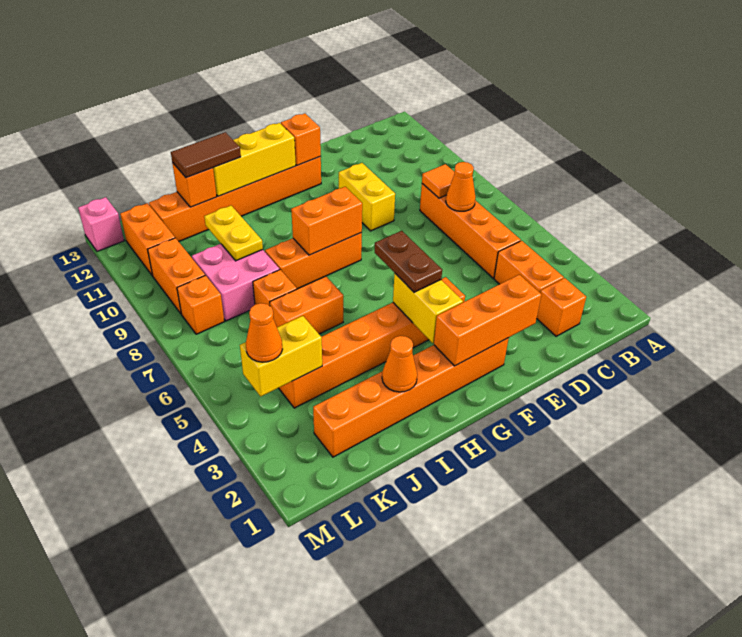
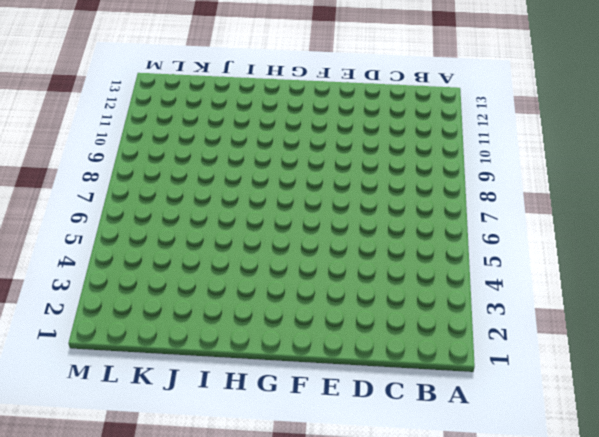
none -> orange 1x1 brick [537,278,586,336]
none -> orange 1x2 brick [494,241,564,293]
none -> orange 1x4 brick [420,184,521,278]

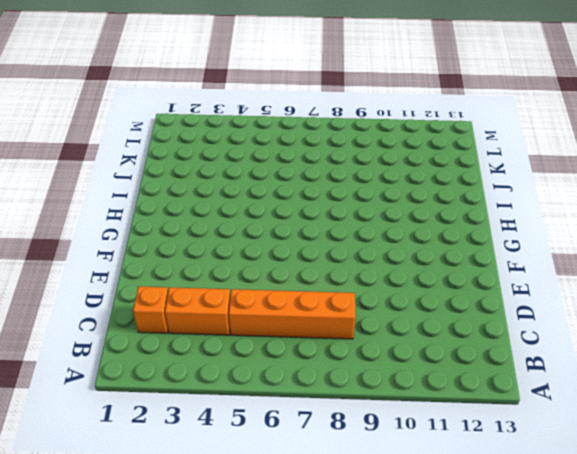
none -> yellow 1x2 brick [339,163,395,231]
none -> orange 1x6 brick [313,338,509,457]
none -> orange 1x6 brick [279,277,465,408]

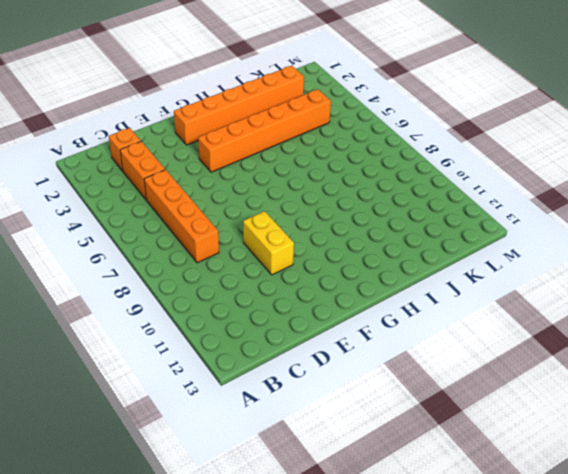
none -> orange 1x6 brick [149,157,321,242]
none -> orange 1x3 brick [265,233,362,289]
none -> orange 1x2 brick [270,276,343,334]

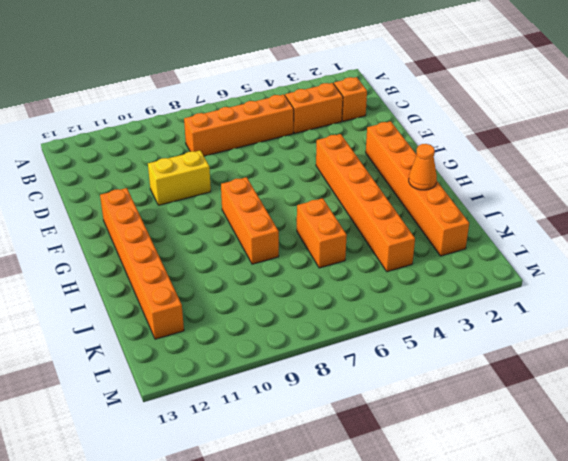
none -> orange 1x1 brick [253,270,297,306]
none -> pink 2x2 brick [192,244,280,321]
none -> orange 1x1 brick [177,276,224,334]

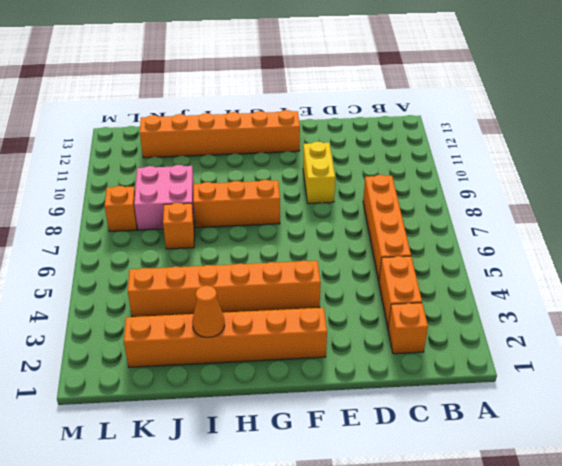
none -> orange 1x2 brick [270,276,343,334]
none -> orange 1x2 brick [148,238,205,314]
none -> orange 1x2 brick [120,203,175,276]

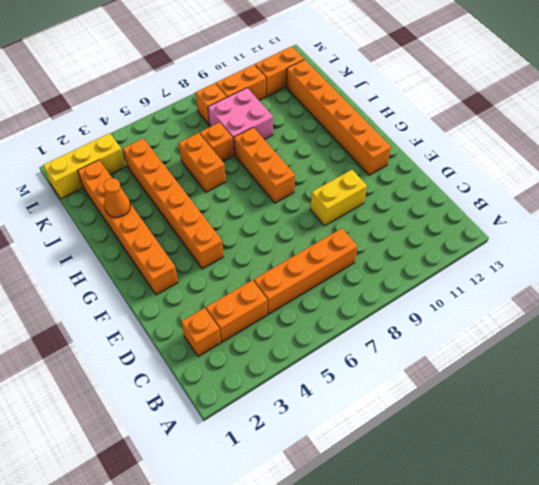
yellow 1x3 brick [43,133,126,199] -> yellow 1x3 brick turned to [213,123,296,196]
none -> pink 1x1 brick [78,197,124,251]
none -> orange 1x1 cone [446,162,476,211]
none -> orange 1x1 tile [422,164,454,198]

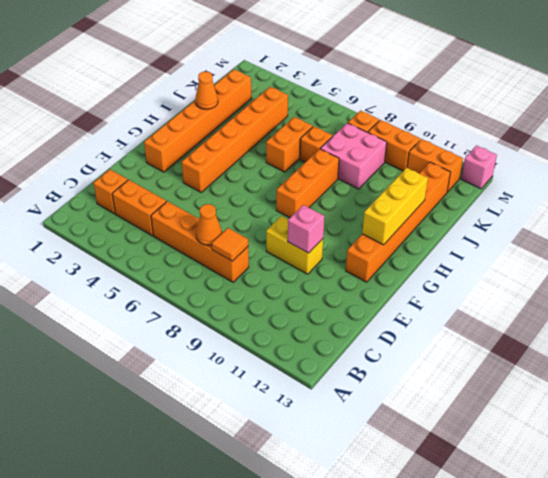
pink 1x1 brick [288,205,325,253] -> none
none -> orange 1x3 brick [434,275,541,366]
none -> orange 1x1 brick [281,114,321,165]
none -> yellow 1x2 brick [393,273,463,343]

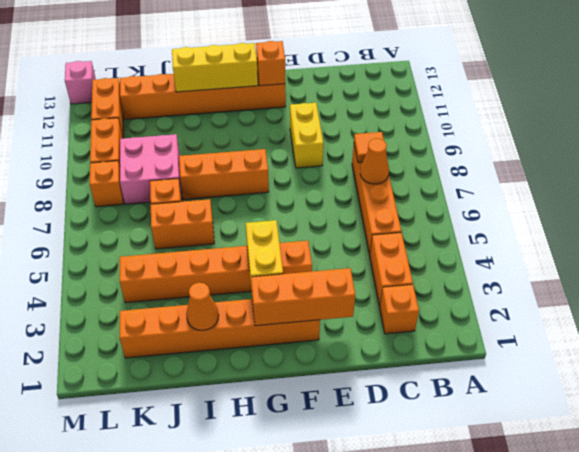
none -> orange 1x2 brick [291,187,362,255]
none -> yellow 1x2 plate [204,206,263,261]
none -> orange 1x1 brick [172,163,217,207]

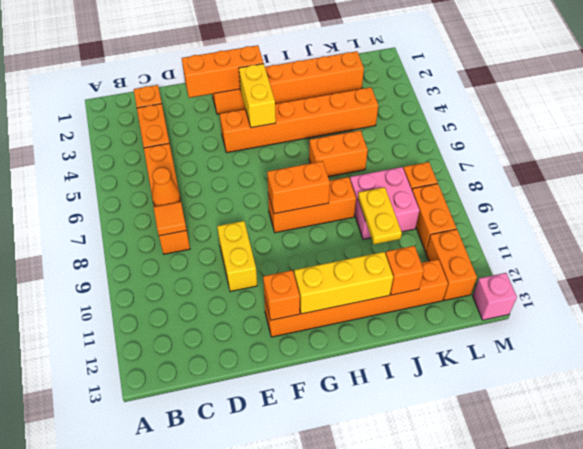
none -> orange 1x1 brick [253,270,297,306]
none -> orange 1x1 cone [382,336,417,392]
none -> yellow 1x2 brick [240,316,322,397]

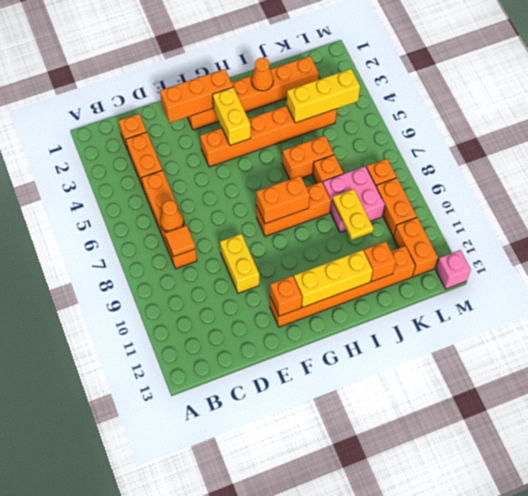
yellow 1x3 brick [287,69,360,123] -> yellow 1x2 brick [240,316,322,397]
none -> brown 1x2 plate [375,231,442,292]
none -> brown 1x2 tile [171,132,241,178]
none -> orange 1x1 cone [246,303,282,362]

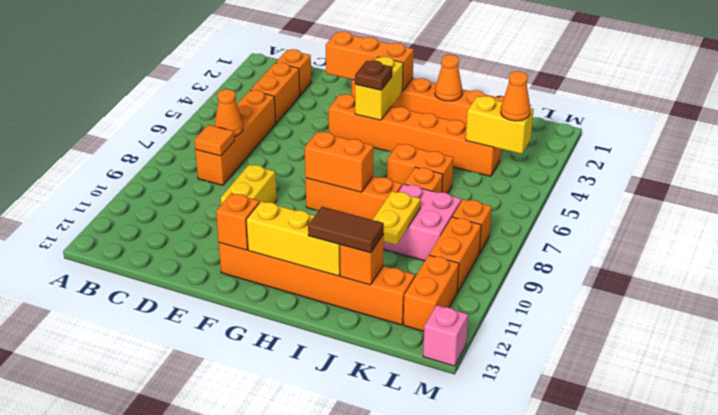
brown 1x1 plate [355,61,392,90] -> brown 1x2 plate [375,231,442,292]

